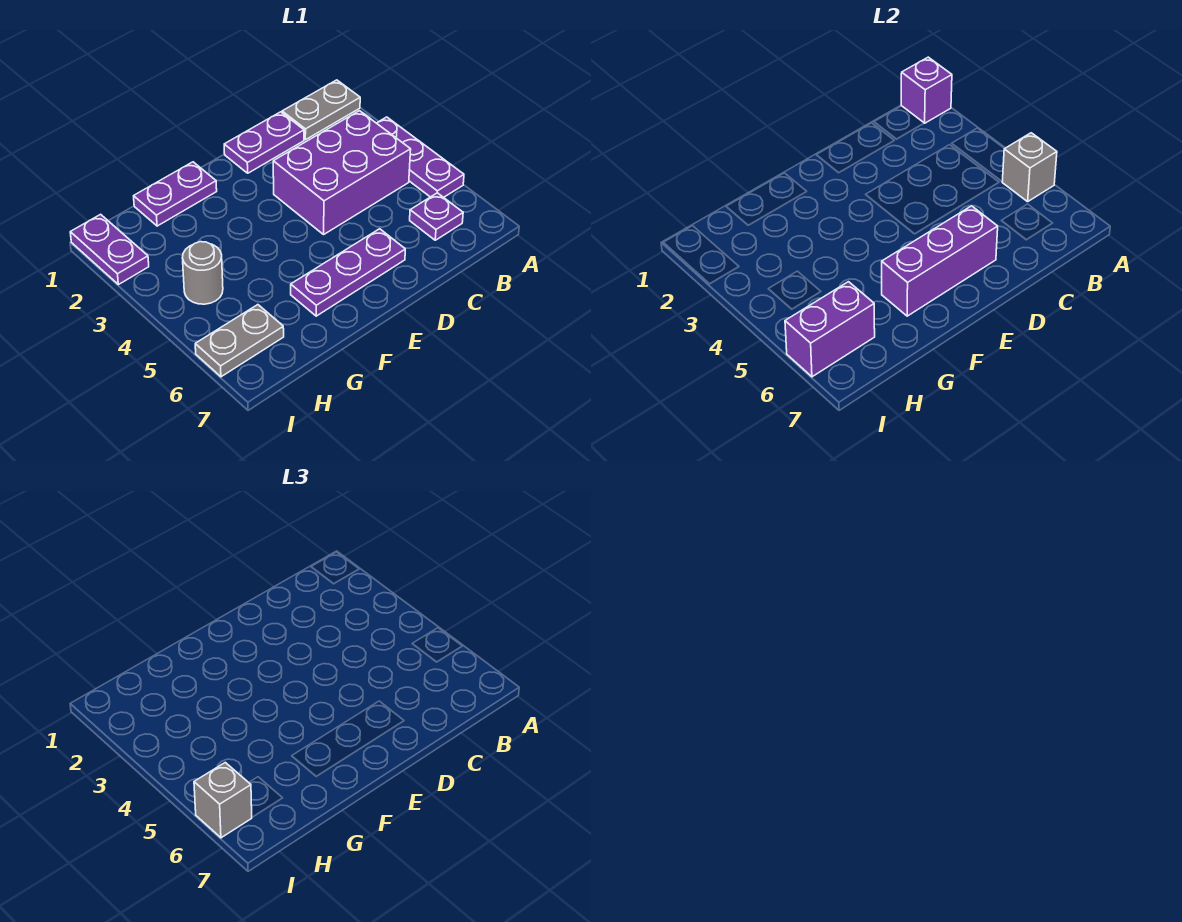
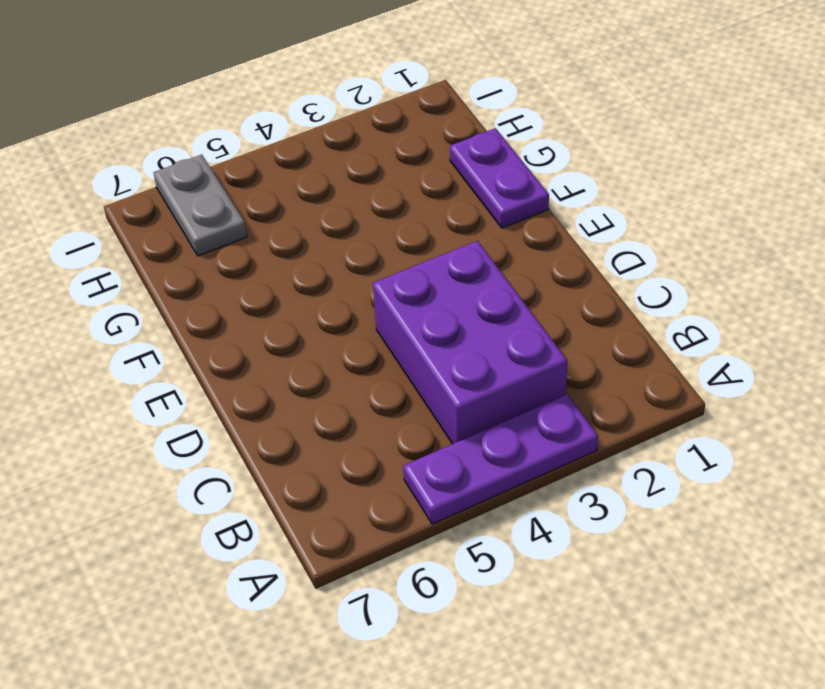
none -> grey 1x2 plate [282,80,360,140]
none -> purple 1x1 plate [410,193,463,240]
none -> purple 1x2 plate [224,112,304,173]

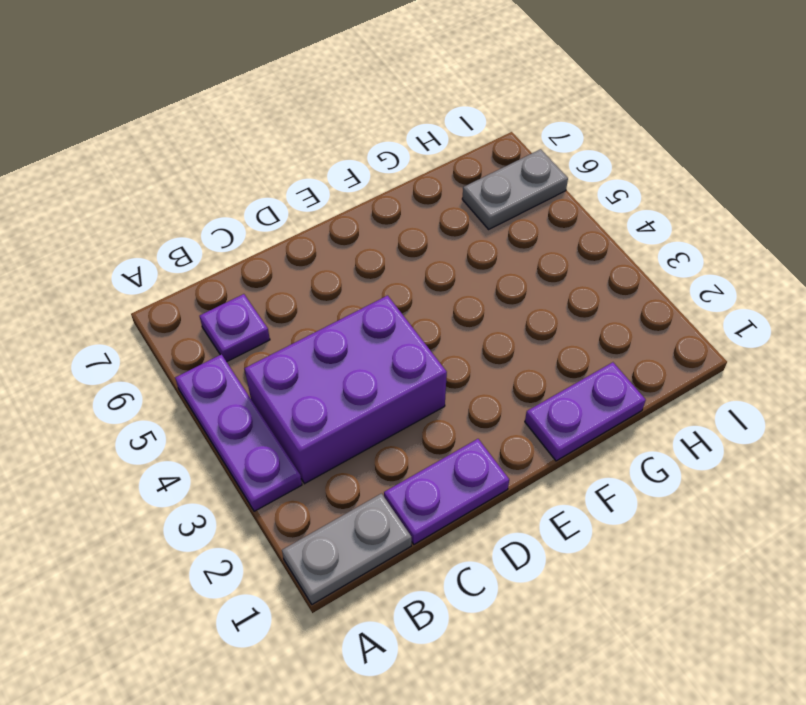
none -> purple 1x3 plate [291,229,405,316]
none -> grey 1x1 round brick [182,242,223,304]
none -> purple 1x2 plate [70,214,149,285]

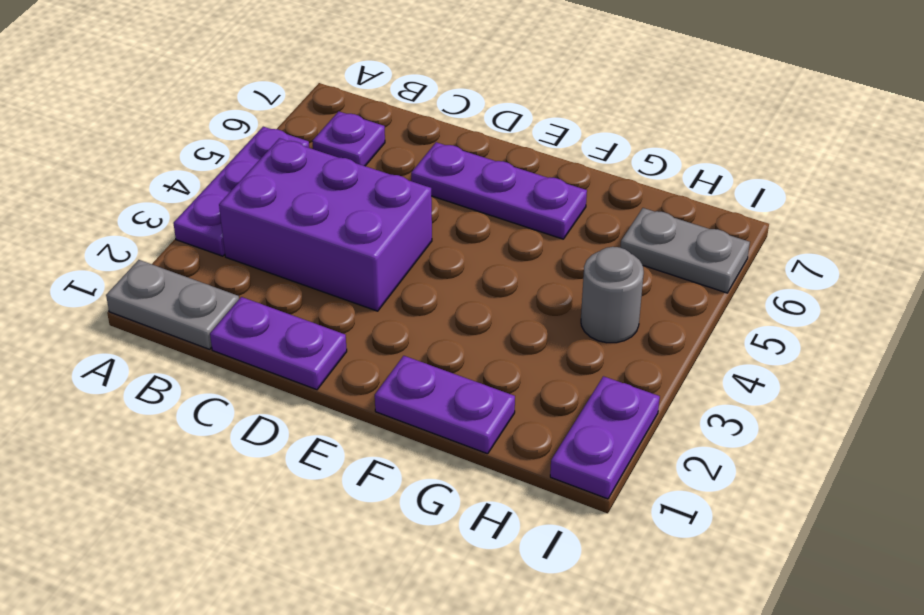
none -> purple 1x1 brick [901,57,952,123]
none -> grey 1x1 brick [1002,133,1057,202]
none -> purple 1x3 brick [882,206,998,316]

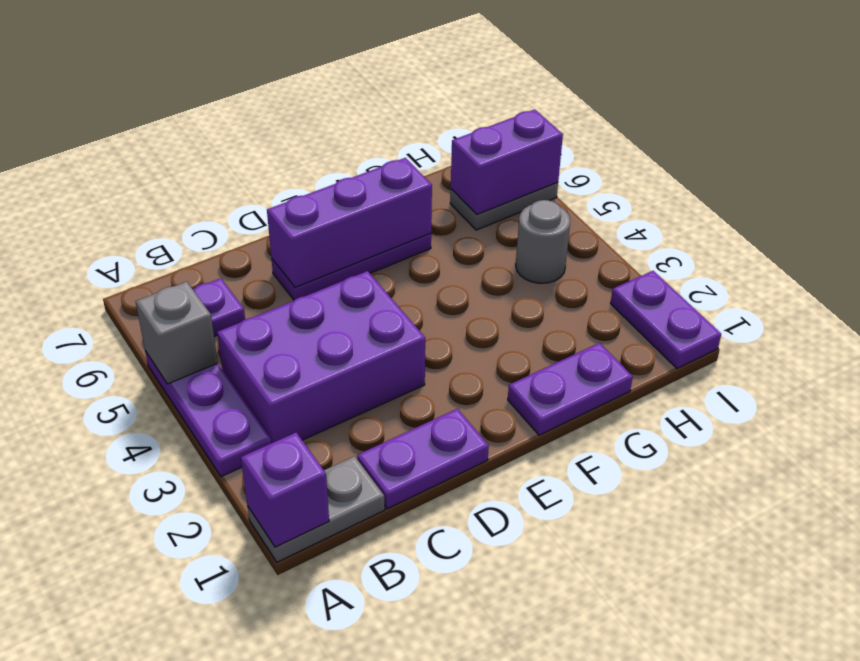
none -> grey 1x1 brick [194,763,252,838]

